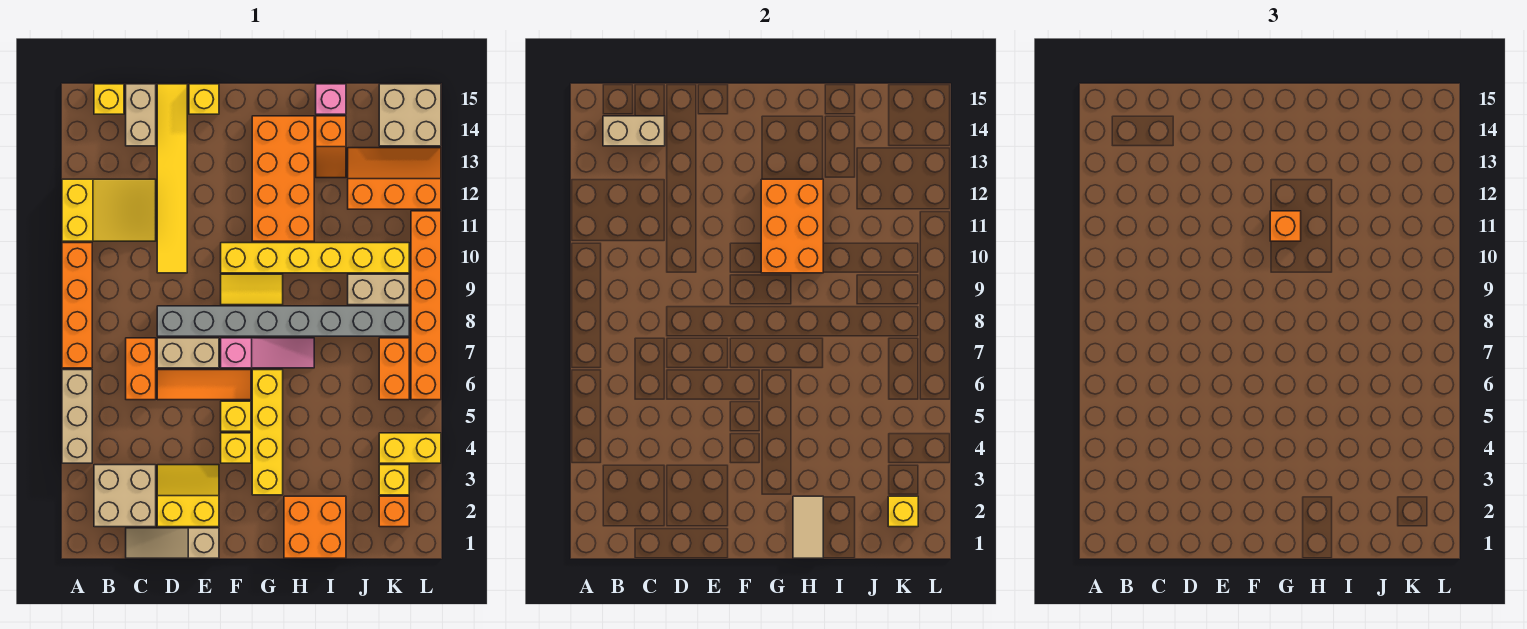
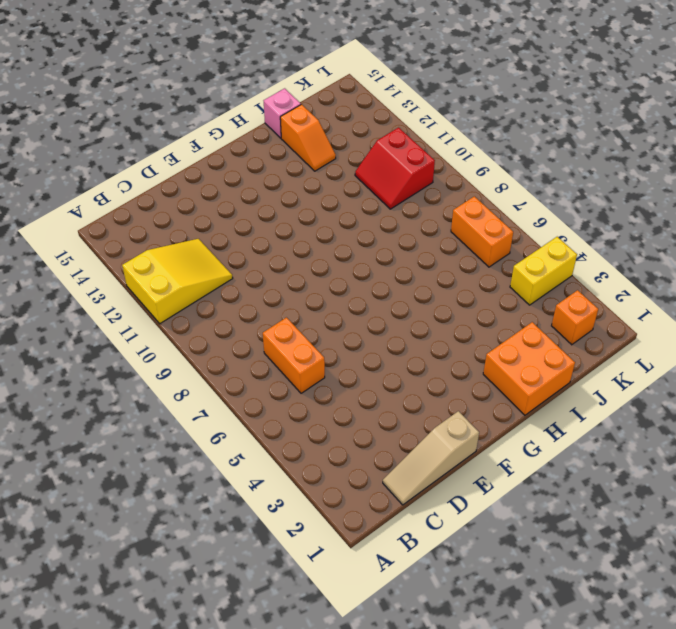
red 2x2 slope [355,128,435,209] -> yellow 1x6 brick [221,243,409,273]
none -> tan 1x3 brick [62,370,92,463]
none -> orange 1x4 brick [62,243,92,368]
none -> tan 2x2 brick [94,465,156,527]
none -> yellow 1x1 brick [94,84,124,114]

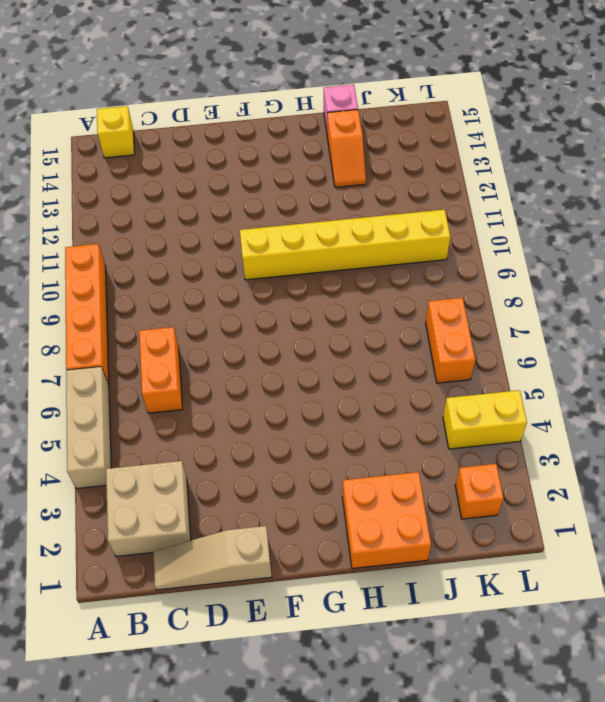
none -> yellow 2x3 slope [62,179,156,241]
none -> tan 1x2 brick [126,84,156,146]
none -> yellow 2x2 slope [157,465,219,527]
none -> orange 1x3 tile [157,370,251,400]

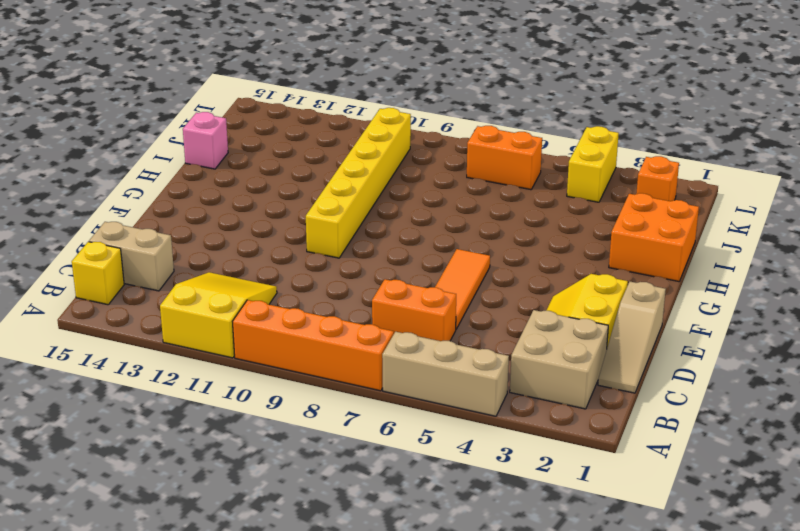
none -> tan 1x2 brick [157,338,219,368]
none -> grey 1x8 brick [157,306,409,336]
none -> yellow 1x6 tile [157,84,187,273]
none -> yellow 1x1 brick [189,84,219,114]

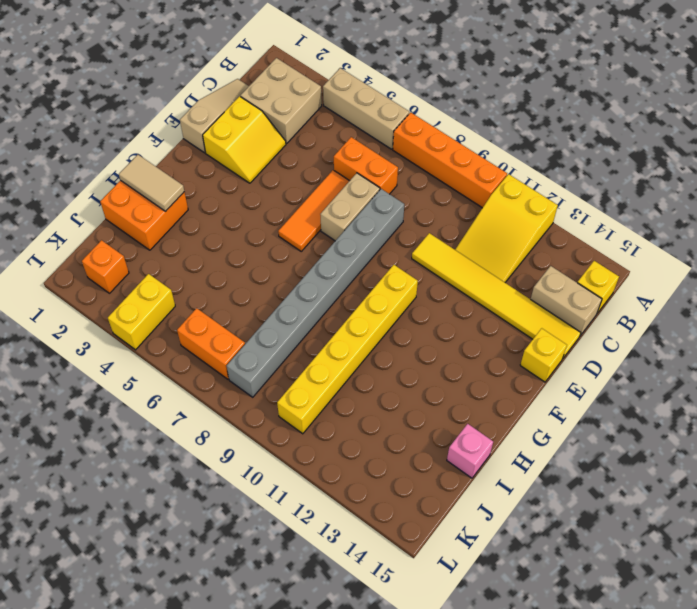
none -> yellow 1x1 brick [221,433,251,463]
none -> yellow 1x1 brick [221,401,251,431]
none -> pink 1x3 slope [221,338,314,368]
none -> yellow 1x2 tile [221,274,283,305]

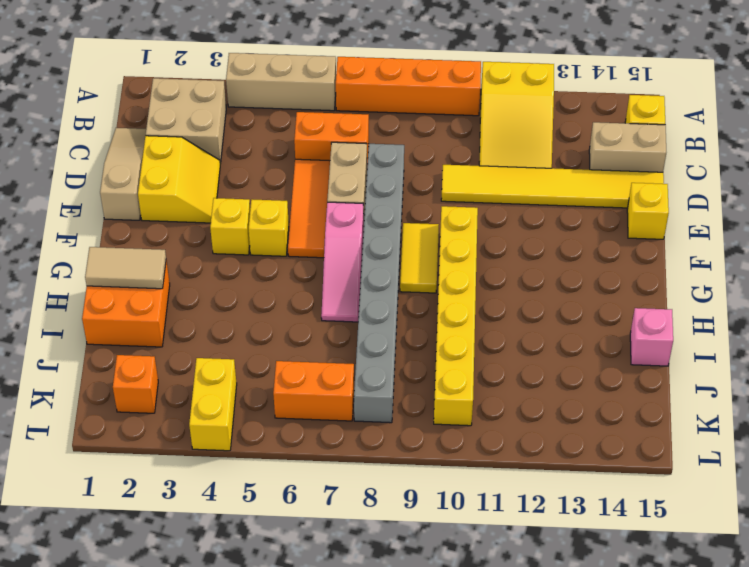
none -> yellow 1x4 brick [252,370,283,495]
none -> orange 2x4 brick [252,116,314,241]
none -> orange 1x2 slope [316,116,346,178]
none -> tan 1x2 brick [348,274,409,305]

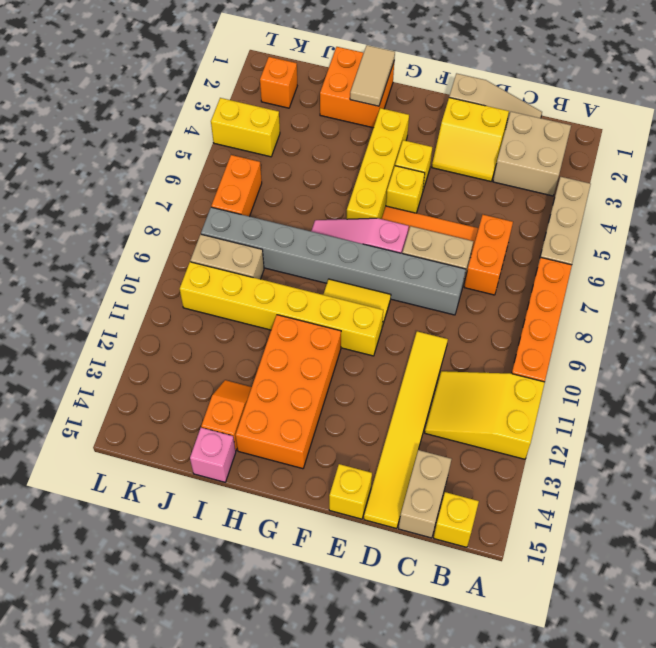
none -> orange 2x3 slope [348,148,441,209]
none -> yellow 1x1 brick [379,465,409,495]
none -> tan 2x2 brick [379,84,441,146]
none -> orange 1x6 brick [411,211,441,400]

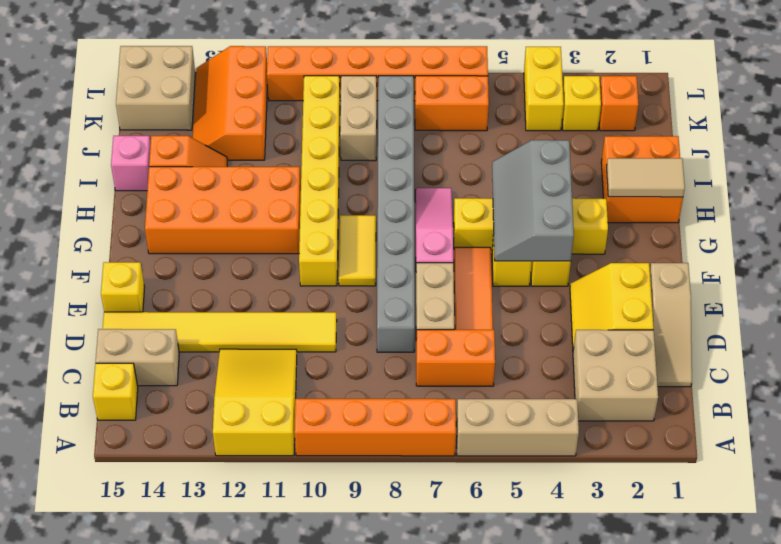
grey 2x3 slope [492,140,574,261] -> none
none -> tan 1x2 brick [603,116,665,146]
none -> orange 2x3 brick [761,179,823,273]
none -> yellow 1x1 brick [888,496,918,527]
none -> orange 1x1 brick [1270,211,1301,241]

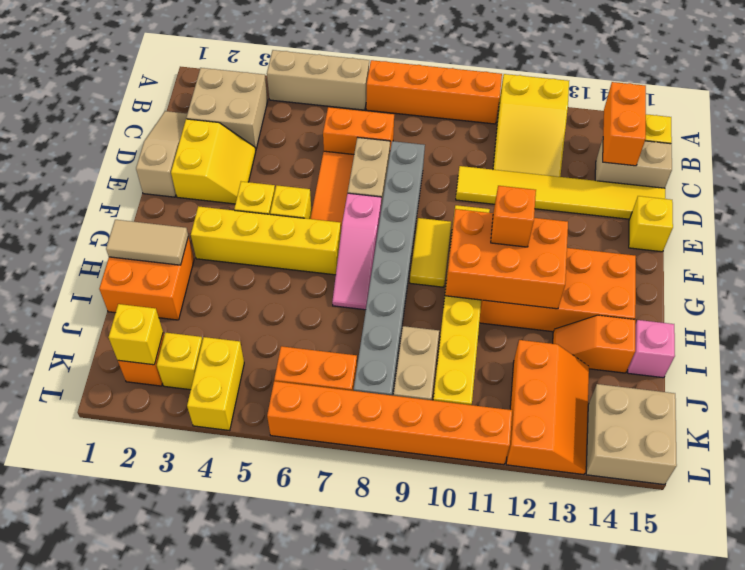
orange 1x2 brick [603,82,646,166] -> tan 1x2 brick [603,116,665,146]

